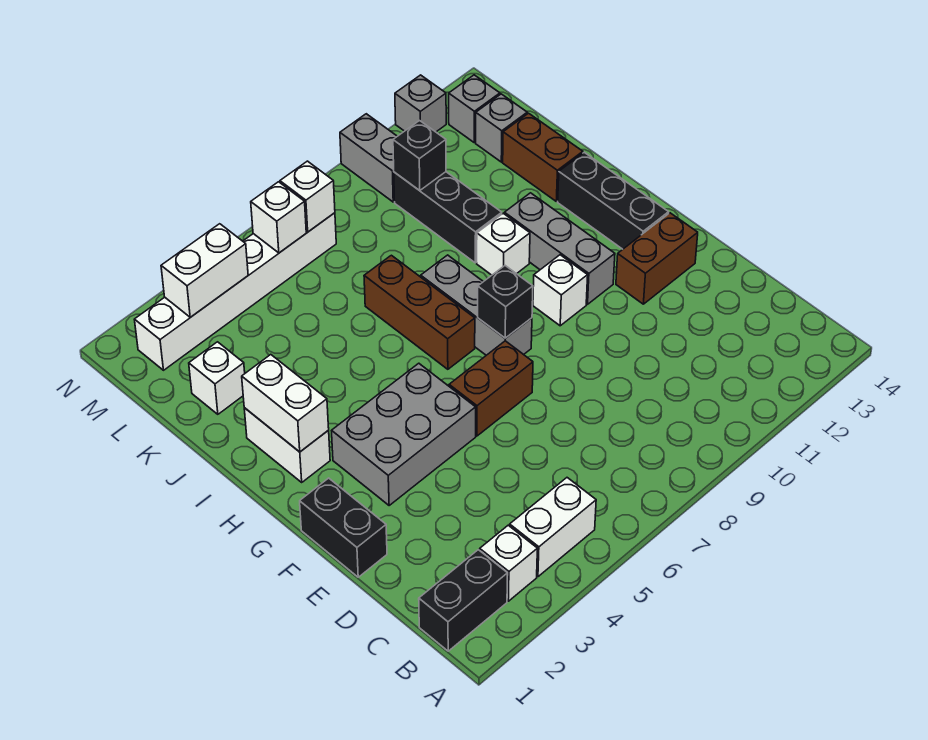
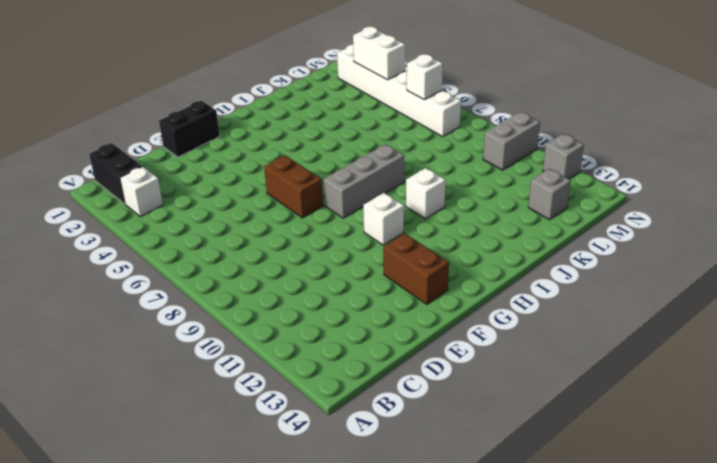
none -> white 1x2 brick [510,478,596,577]
none -> grey 2x3 brick [332,363,476,505]
none -> grey 1x3 brick [504,193,615,304]

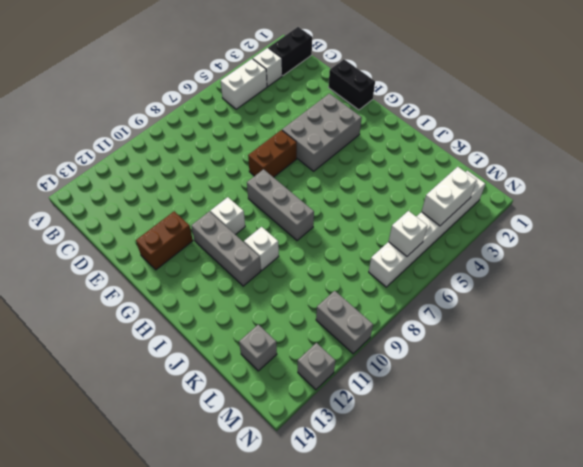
none -> black 1x3 brick [558,152,669,249]
none -> white 1x2 brick [244,408,330,482]
none -> brown 1x3 brick [364,255,475,369]

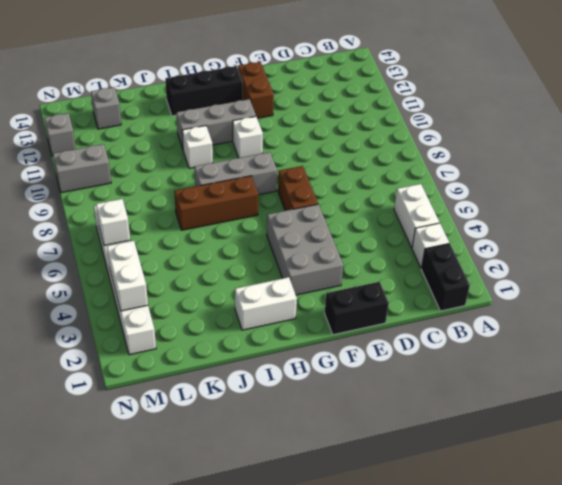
none -> black 1x3 brick [394,172,502,263]
none -> brown 1x2 brick [503,113,583,201]
none -> white 1x1 brick [189,342,245,414]

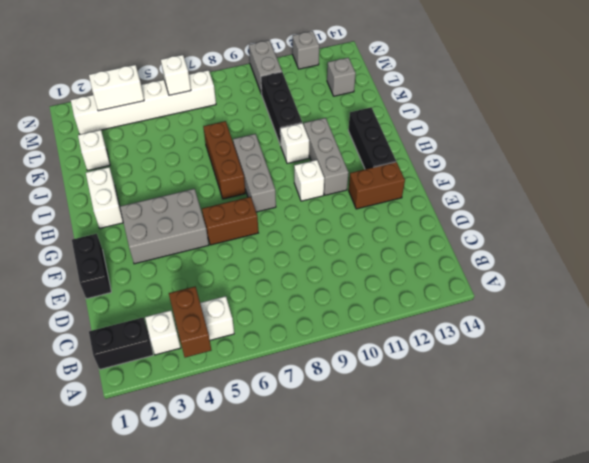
brown 1x2 brick [169,287,211,358] -> brown 1x2 brick moved to [503,113,583,201]
none -> grey 1x1 brick [449,75,500,143]
none -> black 1x1 brick [478,266,533,338]
none -> white 1x2 brick [242,355,329,452]

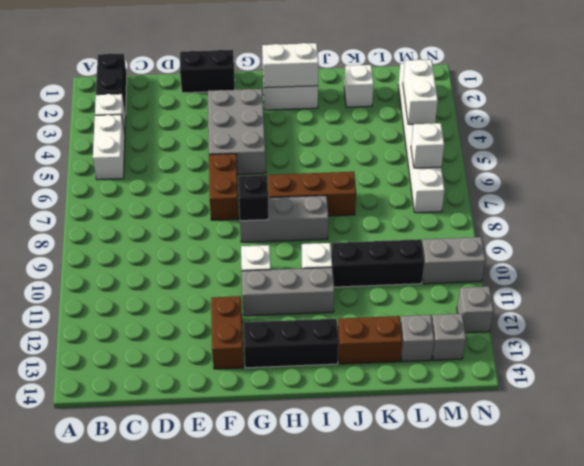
none -> black 1x1 brick [393,121,446,191]
none -> white 1x1 brick [280,161,335,232]

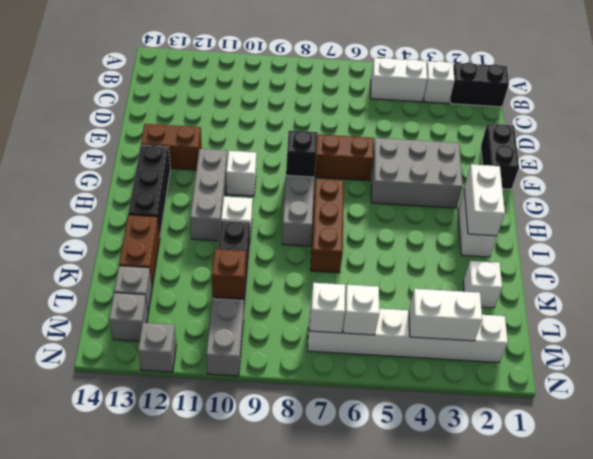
brown 1x1 brick [212,249,246,299] -> black 1x1 brick [393,121,446,191]

